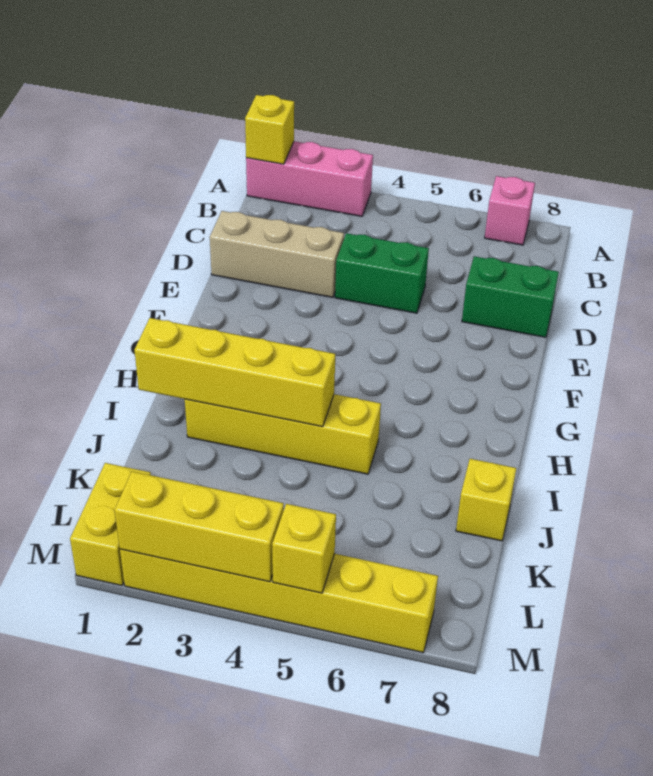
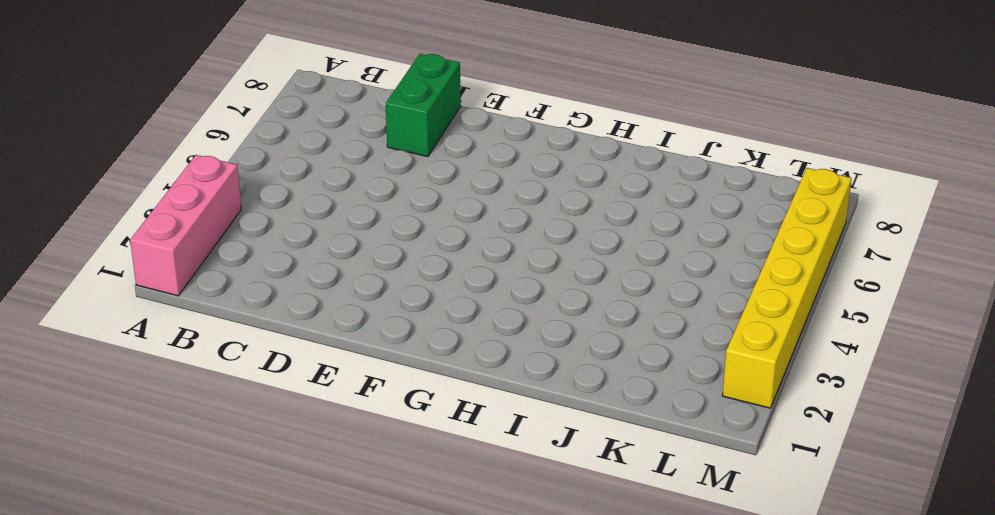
none -> pink 1x1 brick [485,176,535,245]
none -> tan 1x3 brick [210,211,344,297]
none -> green 1x2 brick [335,233,429,313]

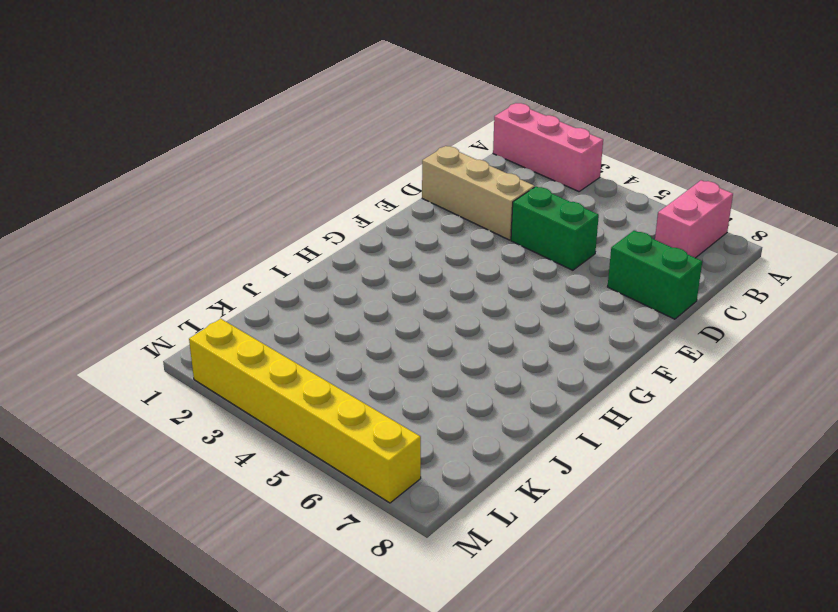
pink 1x2 brick [655,180,733,258] -> pink 1x1 brick [485,176,535,245]
none -> yellow 1x4 brick [185,394,381,474]
none -> yellow 1x1 brick [456,459,516,541]
none -> yellow 1x2 brick [70,463,151,586]

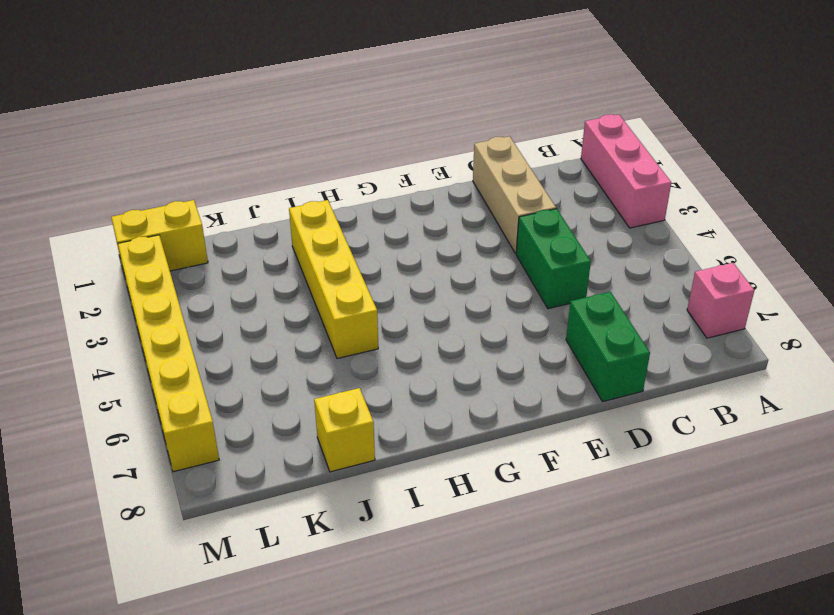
none -> yellow 1x1 brick [245,95,294,164]
none -> yellow 1x4 brick [135,318,335,427]
none -> yellow 1x3 brick [115,471,284,582]

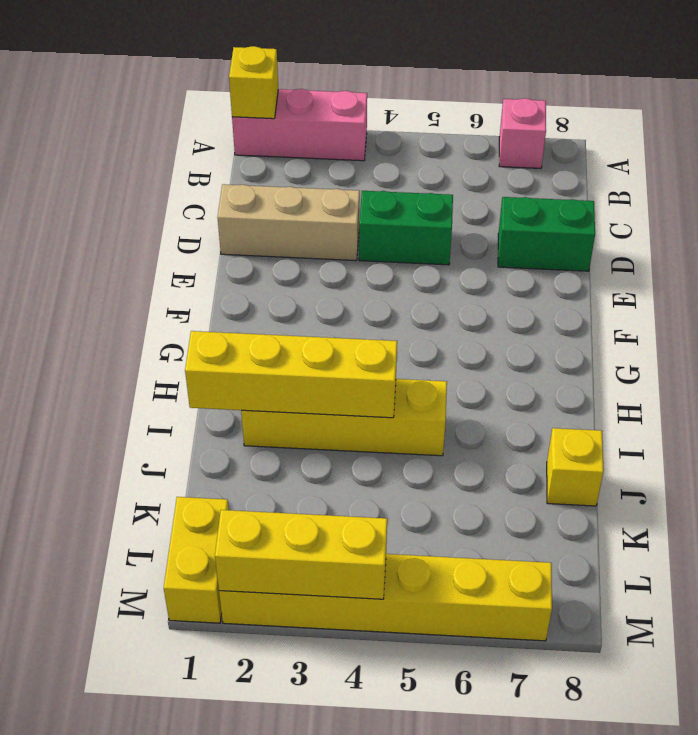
none -> yellow 1x1 brick [272,504,336,593]

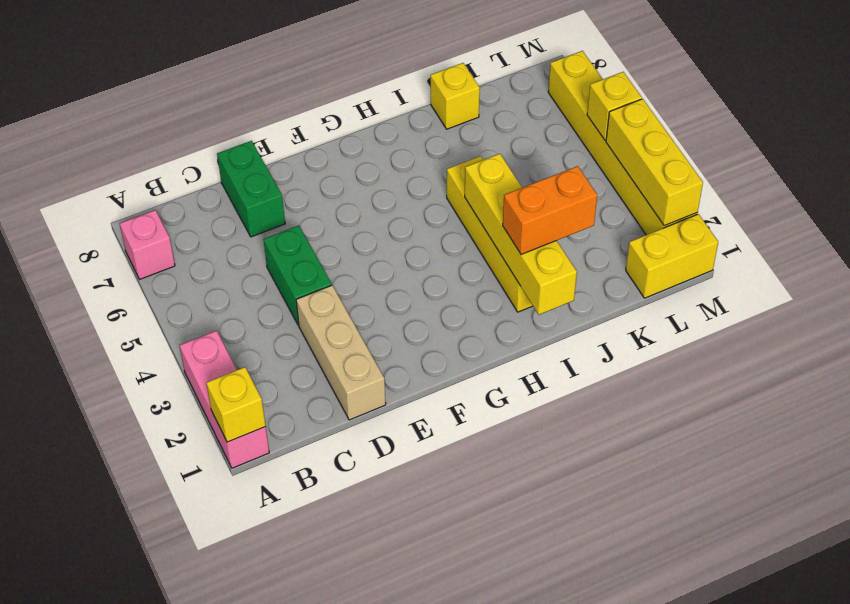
orange 1x2 brick [503,166,597,254] -> none

